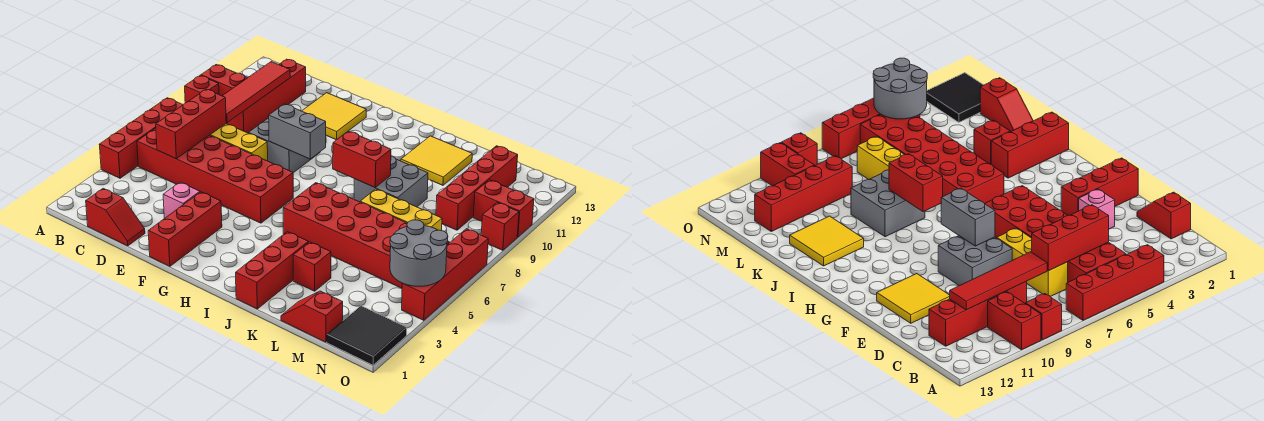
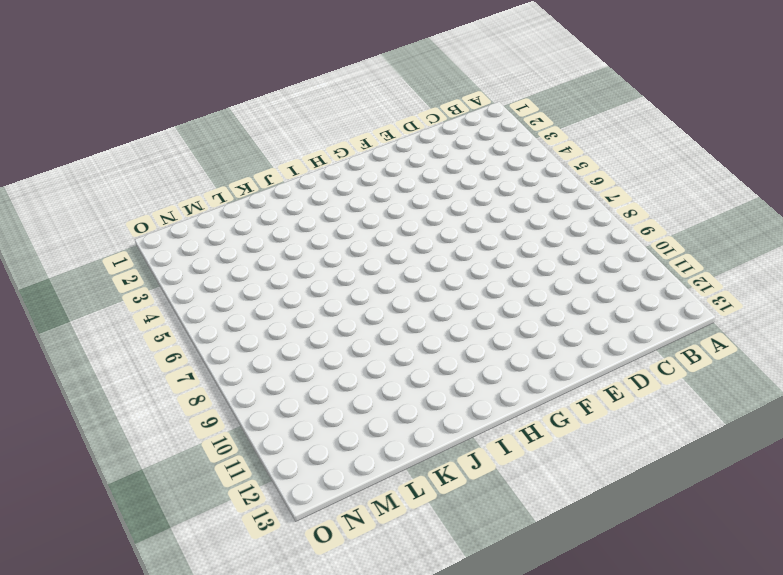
none -> red 1x4 brick [99,98,183,178]
none -> red 1x1 brick [185,75,219,103]
none -> red 1x2 brick [201,65,247,96]

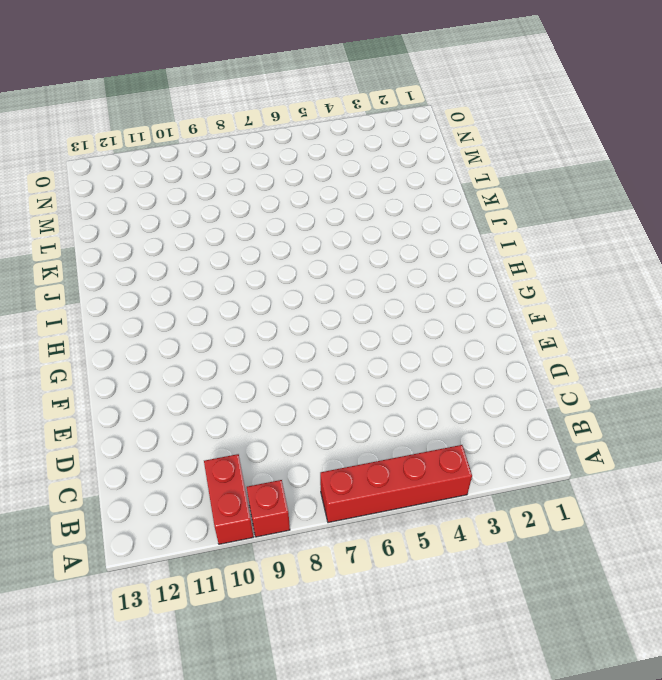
none -> red 2x6 brick [137,128,293,223]
none -> red 1x2 slope [86,188,145,246]
none -> yellow 1x3 brick [210,124,268,161]

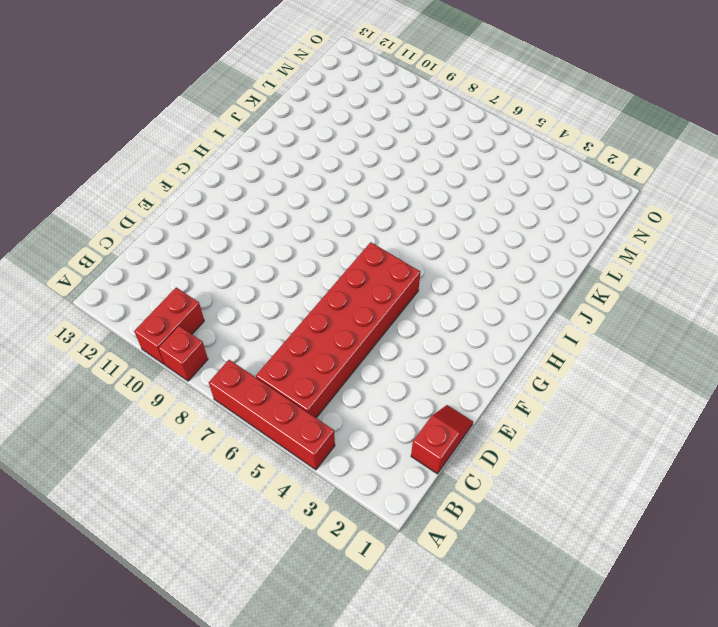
none -> yellow 1x3 brick [210,124,268,161]
none -> red 1x4 brick [226,59,306,133]
none -> pink 1x1 brick [163,182,200,218]

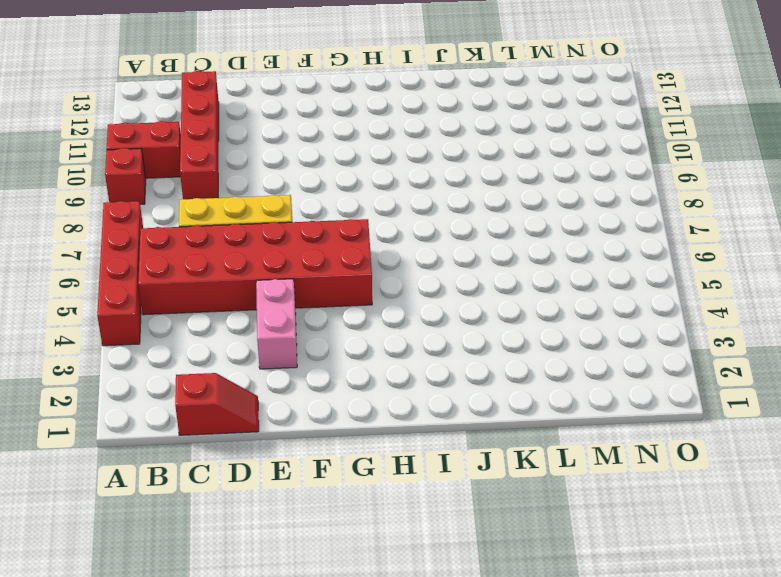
pink 1x2 brick [256,279,297,369] -> pink 1x1 brick [163,182,200,218]
none -> grey 2x2 brick [249,118,320,173]
none -> yellow 2x2 tile [302,93,366,140]
none -> red 1x3 brick [148,192,222,266]

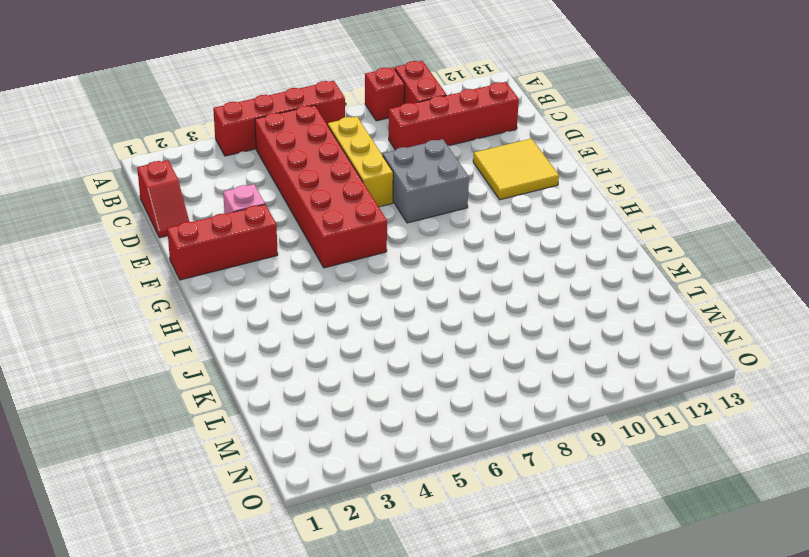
none -> red 2x6 brick [283,183,449,288]
none -> red 1x3 brick [236,232,309,309]
none -> grey 2x2 brick [354,156,428,207]

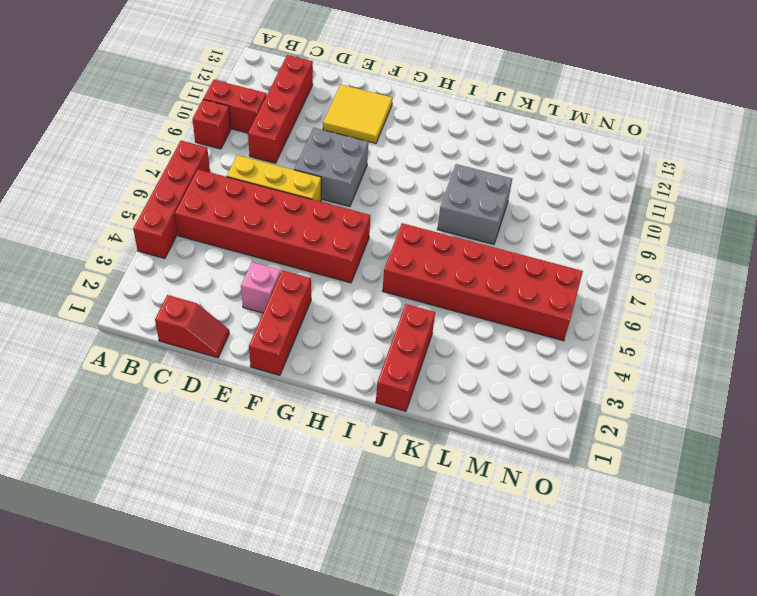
none -> yellow 2x2 tile [401,136,472,185]
none -> red 1x1 brick [293,242,331,291]
none -> yellow 1x3 brick [360,189,442,231]

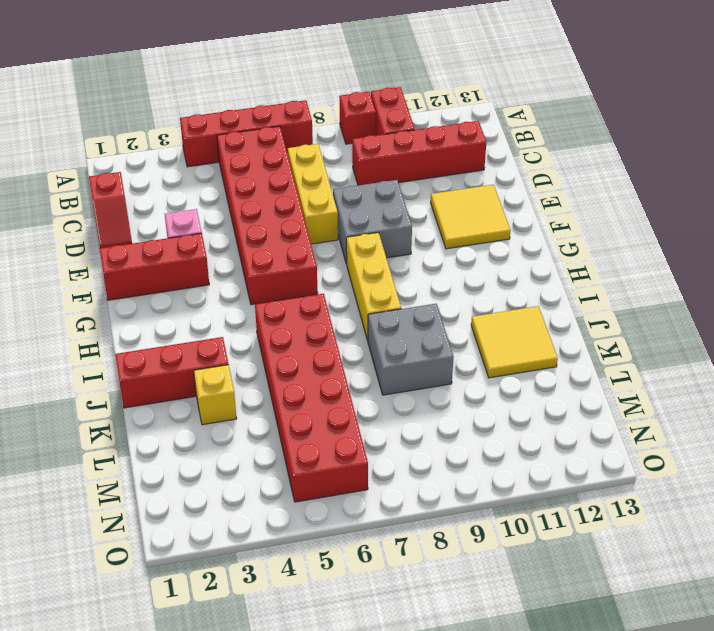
yellow 1x3 brick [346,232,401,340] -> yellow 1x3 brick moved to [360,189,442,231]
yellow 1x1 brick [194,365,237,425] -> red 1x1 brick [293,242,331,291]
none -> red 1x2 slope [281,291,343,342]
none -> red 1x4 brick [436,146,518,230]
none -> black 2x2 tile [327,306,407,365]

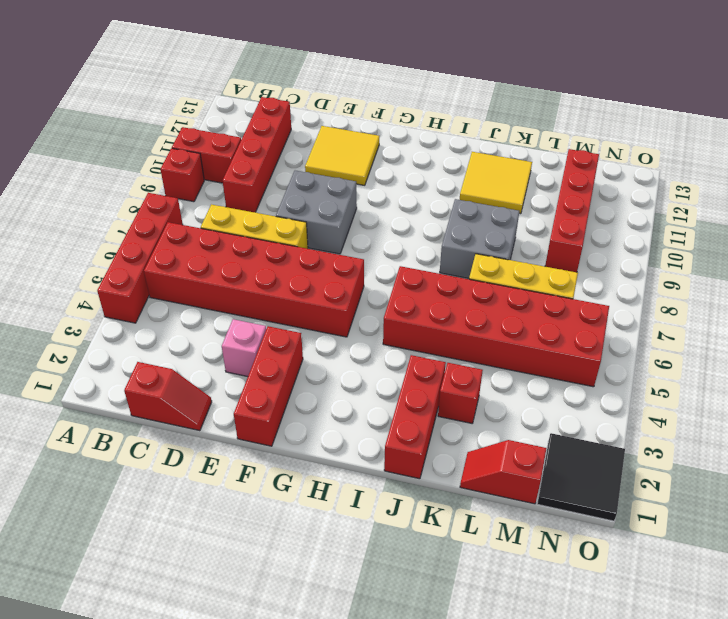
none -> red 1x2 brick [473,180,534,237]
none -> red 1x4 brick [402,229,488,320]
none -> red 1x1 brick [481,203,519,250]

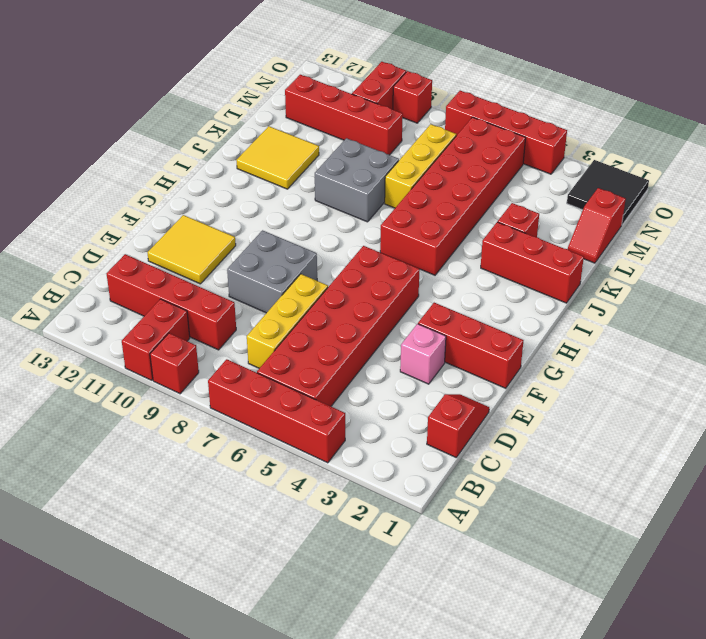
none -> red 1x3 brick [156,89,226,159]
none -> red 1x4 tile [222,62,290,123]
none -> grey 1x2 brick [269,104,326,159]

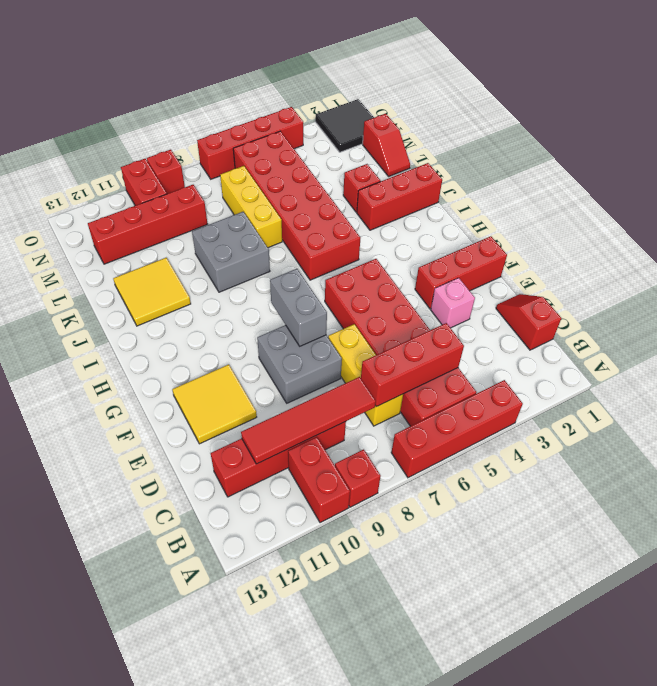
none -> red 1x2 brick [333,131,391,187]
none -> grey 2x2 round brick [390,220,448,286]

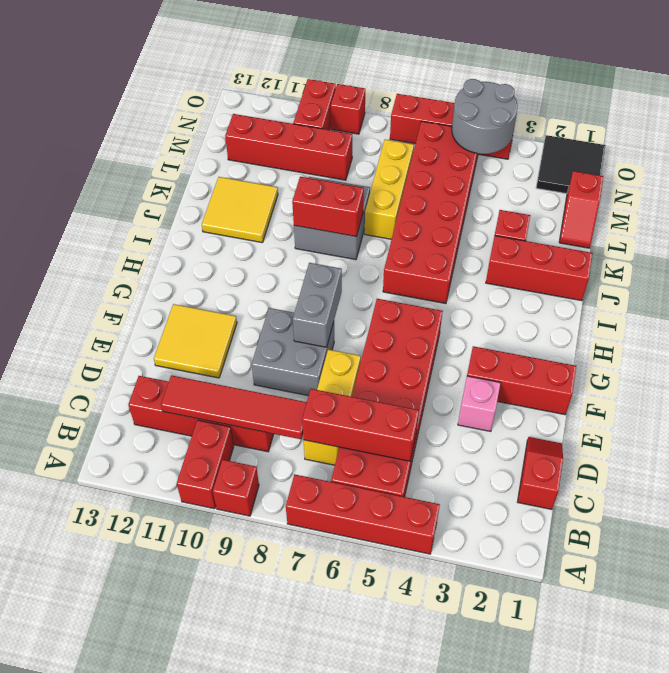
red 1x2 brick [292,177,364,237] -> red 1x2 brick turned to [333,131,391,187]

